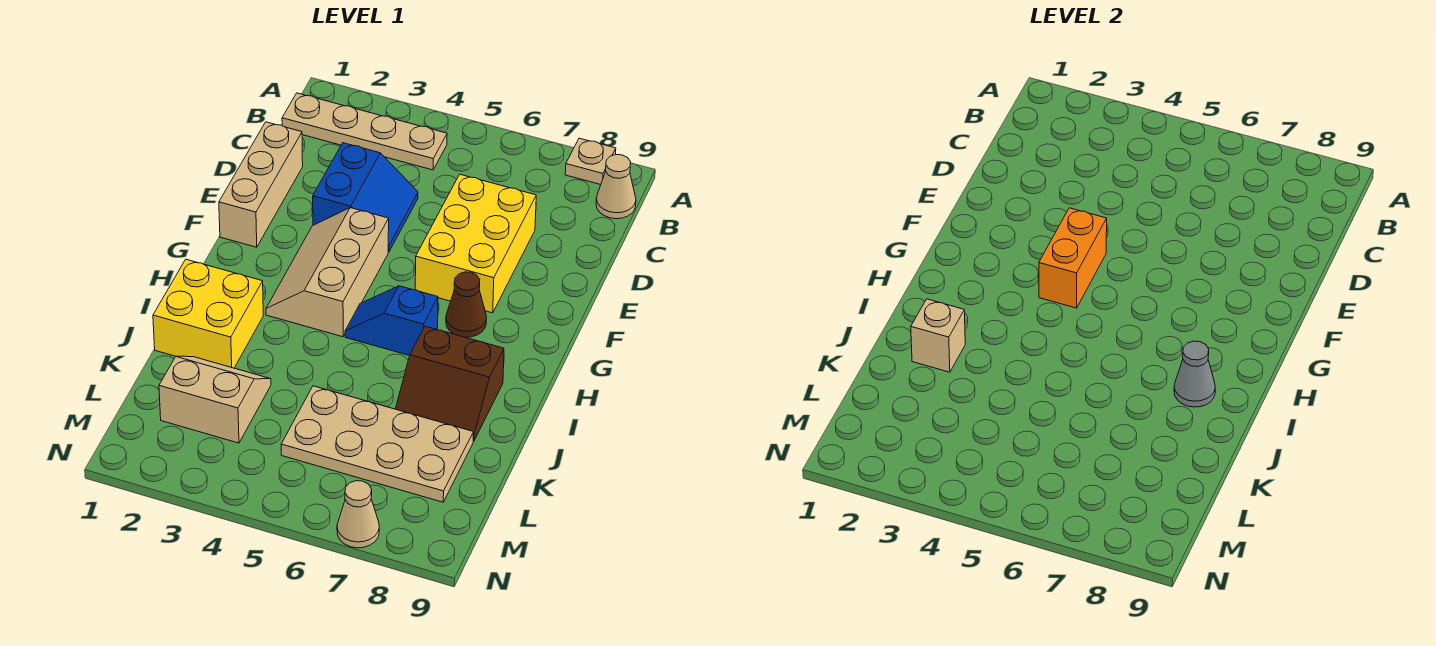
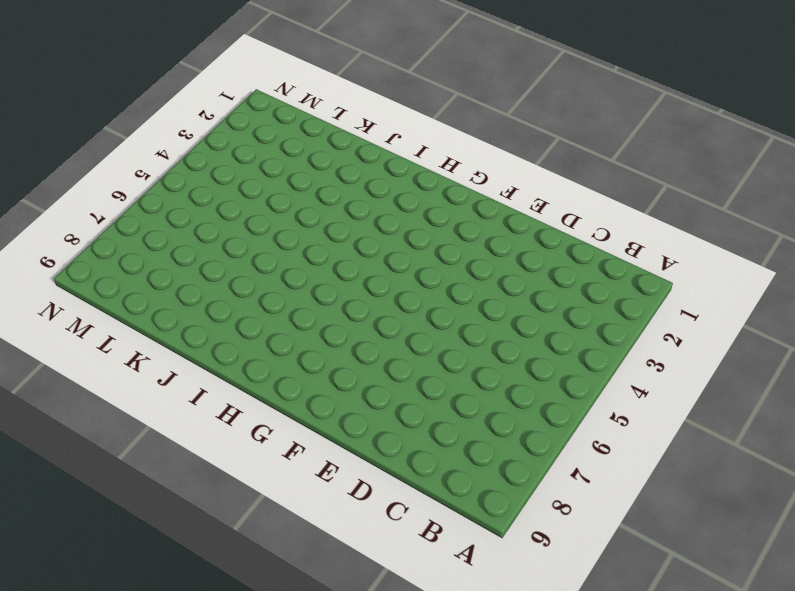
none -> tan 1x1 plate [565,138,616,185]
none -> tan 1x4 plate [282,93,447,170]
none -> tan 1x1 cone [596,155,636,219]

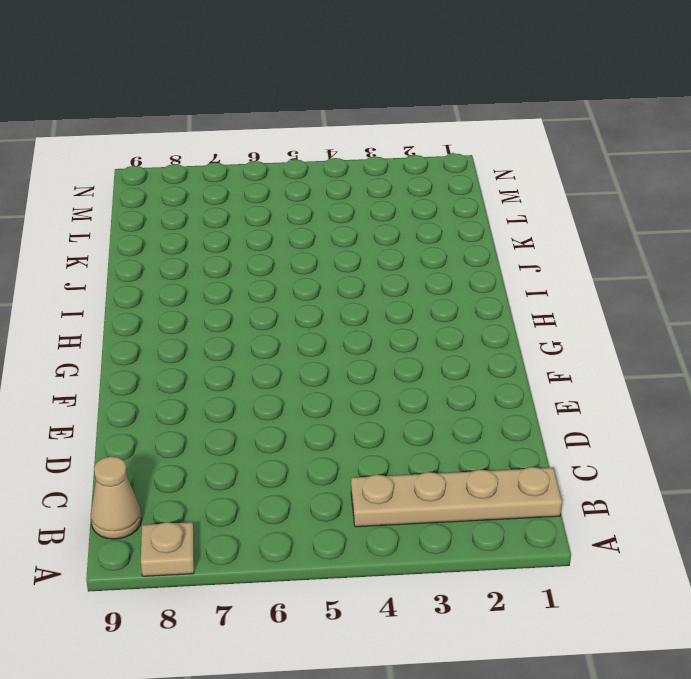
none -> tan 1x3 brick [219,122,303,247]
none -> blue 2x2 slope [313,143,418,252]
none -> yellow 2x3 brick [415,174,536,313]

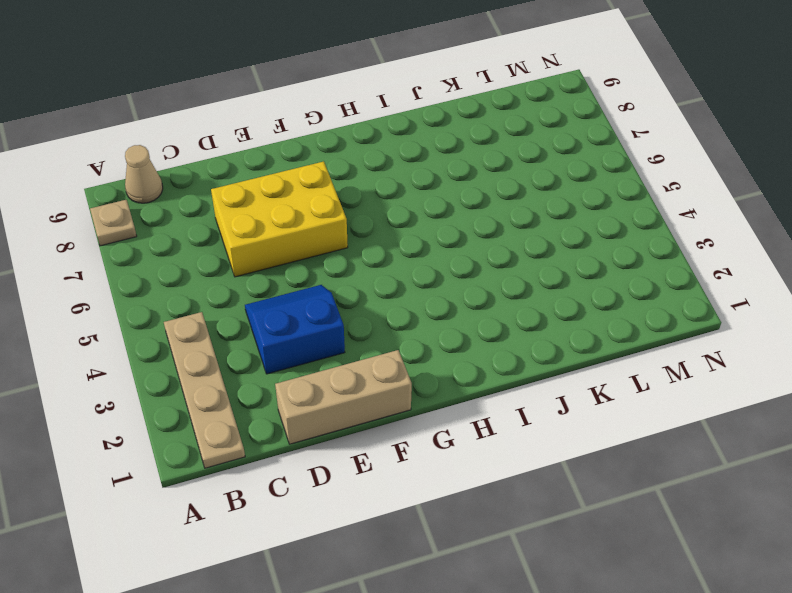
none -> tan 2x3 slope [266,208,389,337]
none -> brown 1x1 cone [446,272,487,337]
none -> blue 1x2 slope [345,286,438,356]

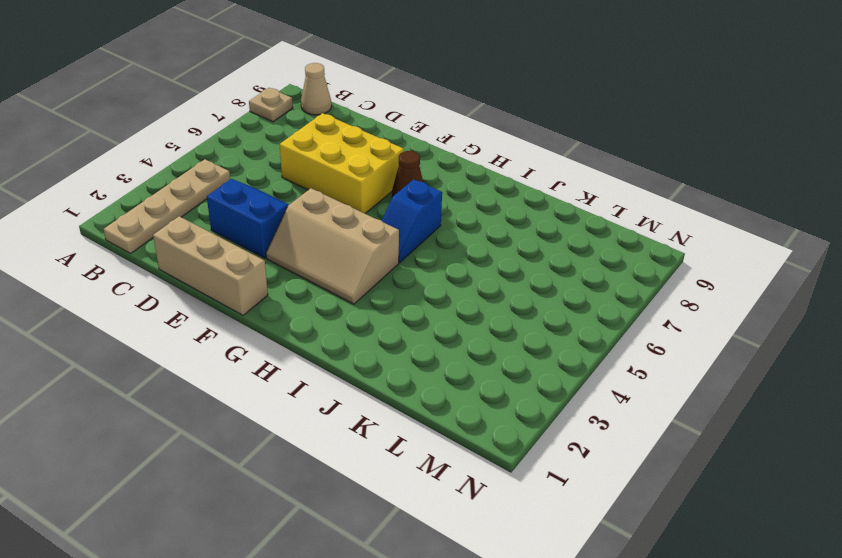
none -> yellow 2x2 brick [153,259,263,368]
none -> brown 2x2 slope [395,326,504,441]
none -> tan 2x2 slope [159,356,271,443]

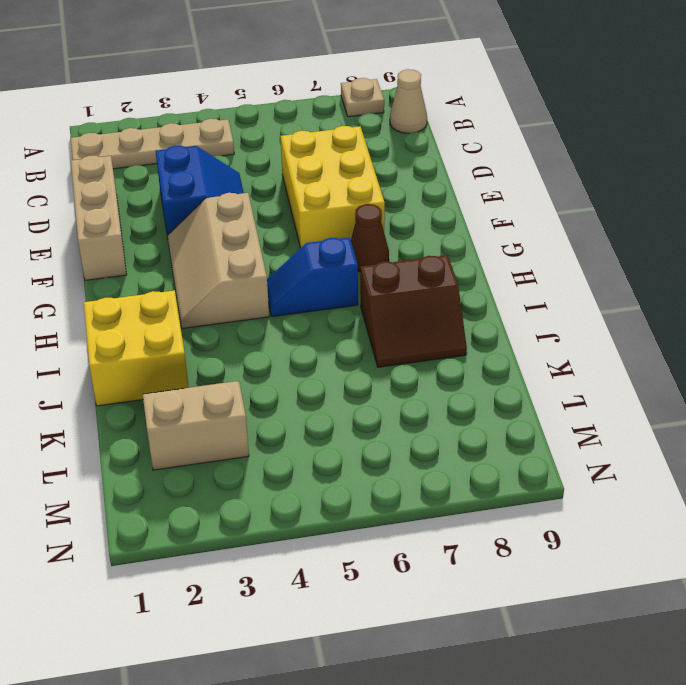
none -> tan 2x4 plate [281,386,473,502]
none -> tan 1x1 cone [337,481,379,548]
none -> orange 1x2 brick [1039,208,1107,308]

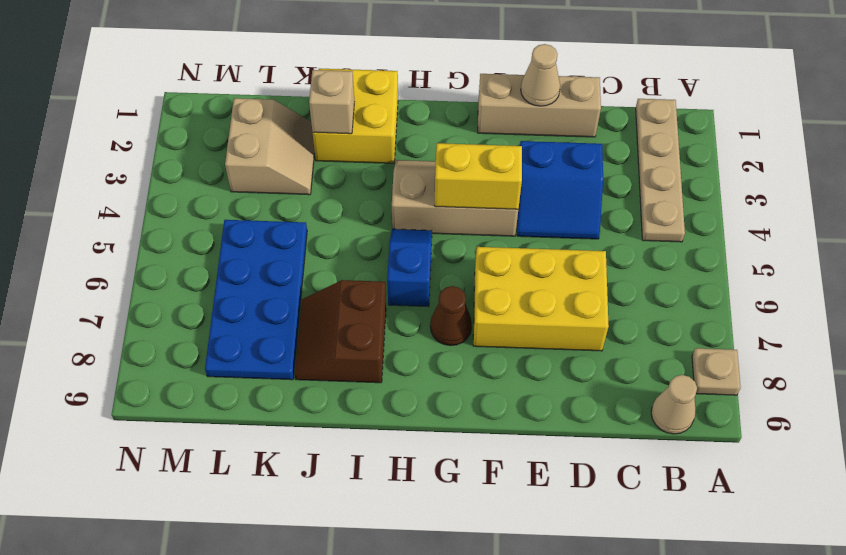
tan 1x1 cone [521,44,560,106] -> tan 1x1 cone moved to [337,481,379,548]
yellow 1x2 brick [435,143,522,209] -> orange 1x2 brick [1039,208,1107,308]
blue 2x4 plate [205,220,307,380] -> tan 2x4 plate [281,386,473,502]
none -> grey 1x1 cone [1174,341,1215,407]

